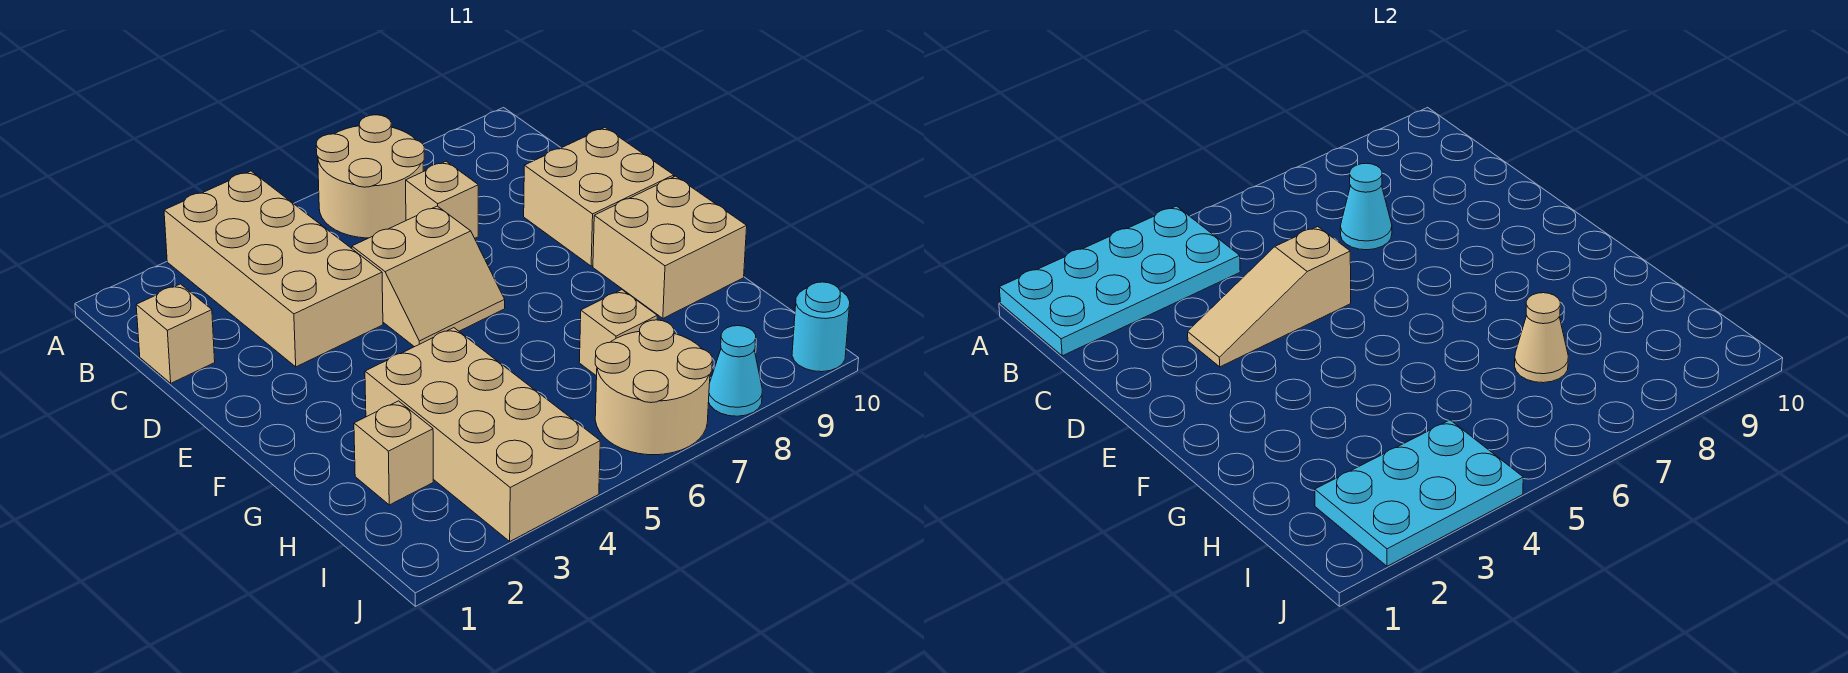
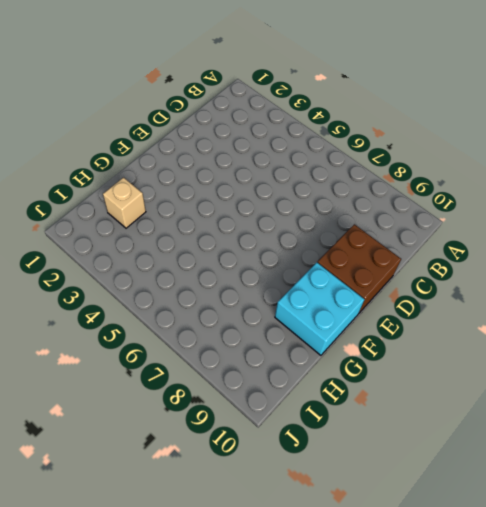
brown 2x2 brick [317,224,401,313] -> tan 2x2 brick [524,128,674,266]
cyan 2x2 brick [275,262,365,355] -> tan 2x2 brick [593,176,747,318]
none -> tan 2x4 brick [164,171,383,367]
none -> tan 2x2 round brick [316,115,424,238]
none -> tan 1x1 brick [136,284,215,383]

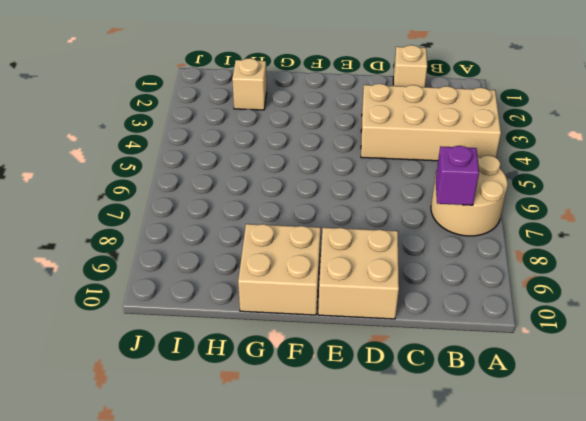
purple 1x1 brick [435,146,479,205] -> none
none -> tan 1x1 brick [406,161,478,238]
none -> tan 2x2 slope [352,206,505,347]
none -> tan 2x4 brick [365,328,600,541]

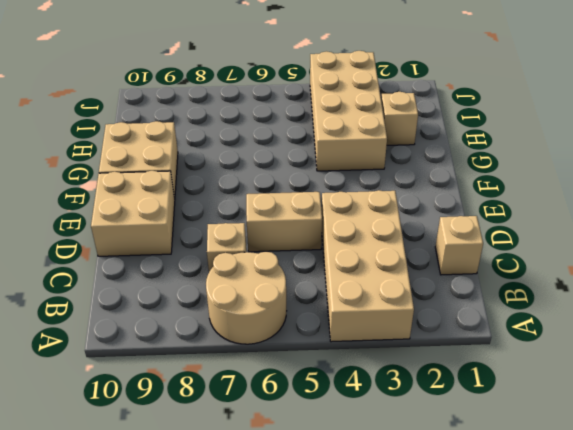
none -> tan 1x1 brick [579,290,657,376]
none -> tan 2x2 round brick [595,320,712,455]
none -> cyan 1x1 cone [709,326,762,416]

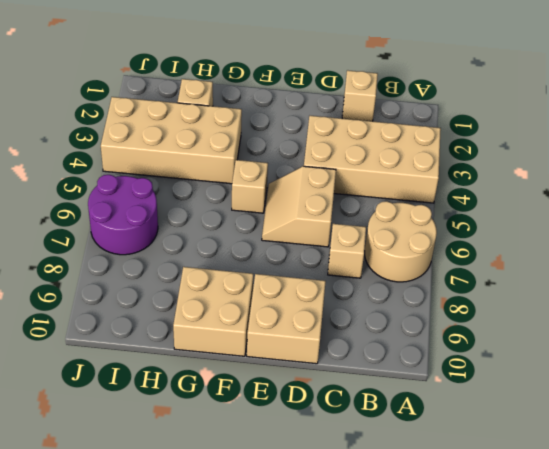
tan 1x1 brick [232,160,268,213] -> tan 1x1 brick moved to [579,290,657,376]
purple 2x2 round brick [88,175,158,255] -> tan 2x2 round brick [595,320,712,455]
none -> cyan 1x1 cone [709,326,762,416]
none -> cyan 1x1 round brick [792,282,850,372]
none -> cyan 2x4 plate [999,206,1240,356]

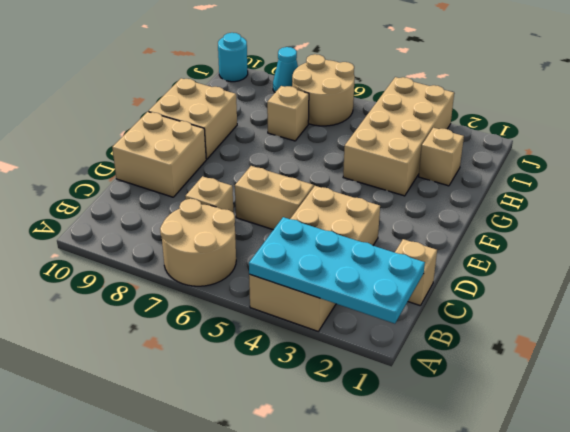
none -> cyan 1x1 cone [1340,163,1392,250]
none -> tan 1x3 slope [1188,227,1351,367]
none -> tan 1x1 cone [1515,293,1568,383]

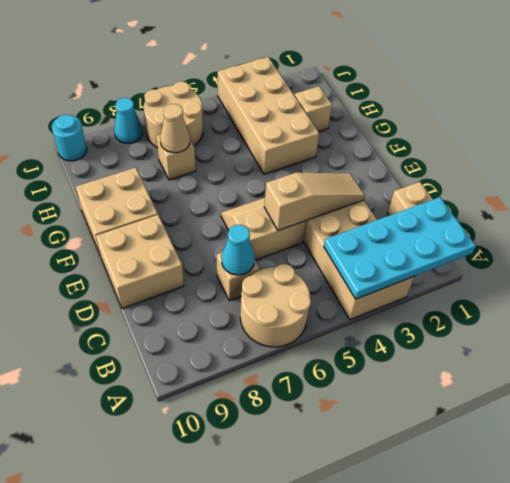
none -> cyan 2x3 plate [1315,420,1523,566]

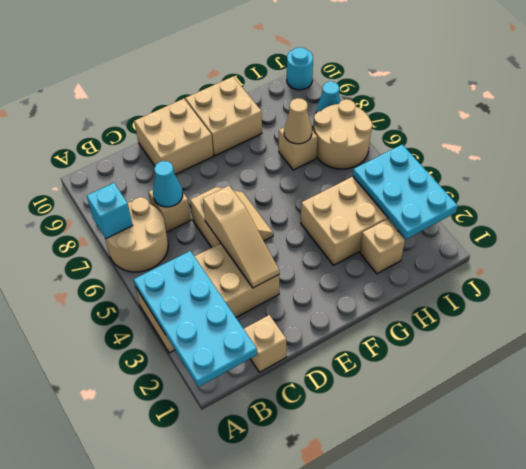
cyan 1x1 brick [87,183,133,238] -> none

